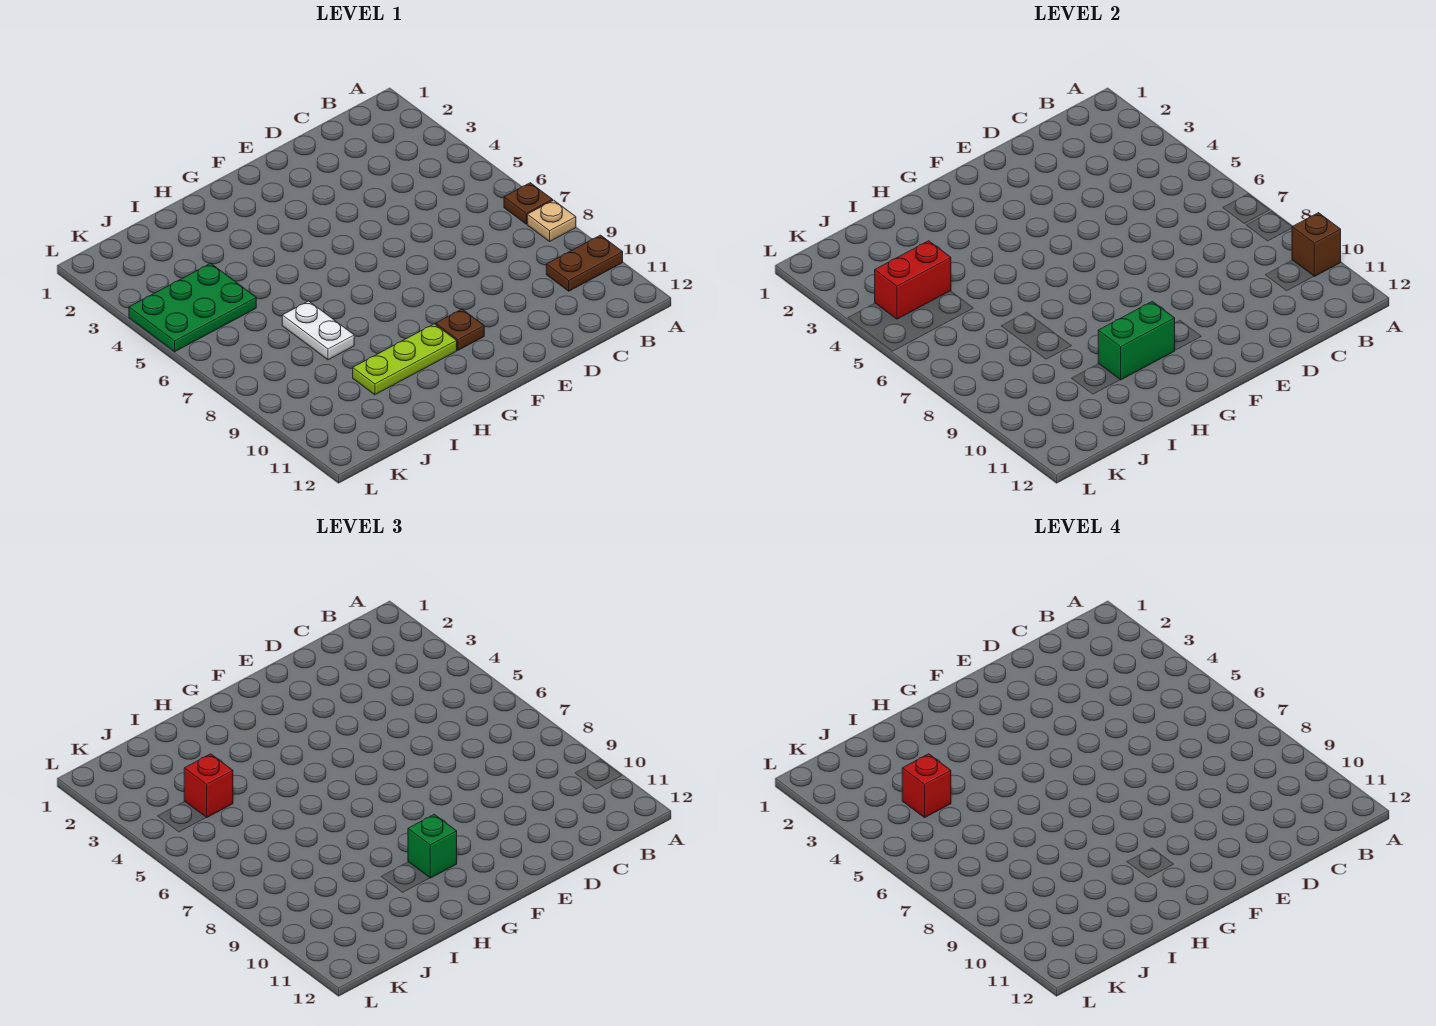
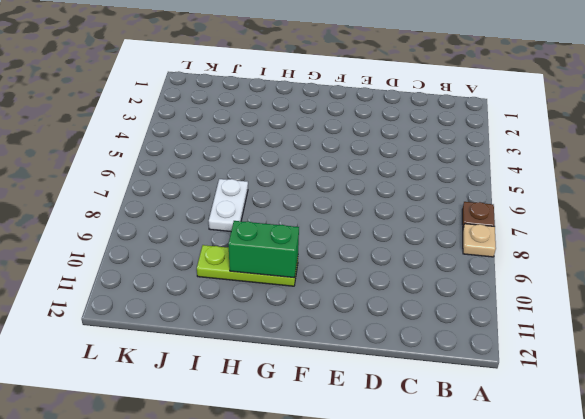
none -> brown 1x2 plate [546,235,623,291]
none -> brown 1x1 plate [435,309,484,350]
none -> green 2x3 plate [129,263,256,352]

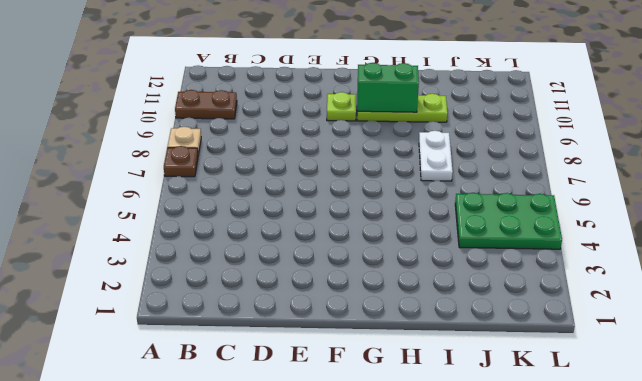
lime 1x1 plate [327,92,356,121] -> brown 1x1 plate [435,309,484,350]
none -> brown 1x1 brick [1292,213,1341,276]
none -> red 1x2 brick [875,241,951,319]
none -> green 1x1 brick [408,814,457,878]

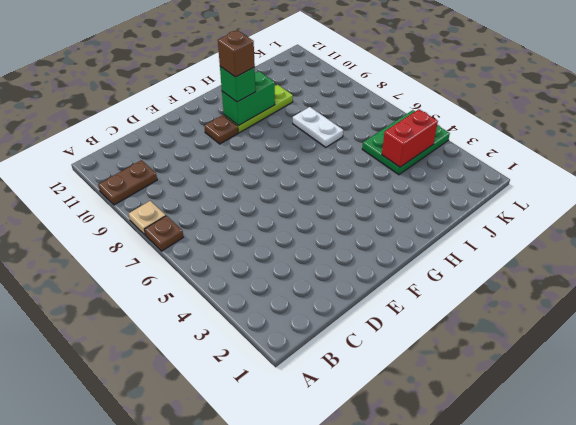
brown 1x1 brick [218,30,255,77] -> brown 1x1 brick moved to [1292,213,1341,276]
none -> red 1x1 brick [184,754,233,818]
none -> red 1x1 brick [902,754,951,818]

